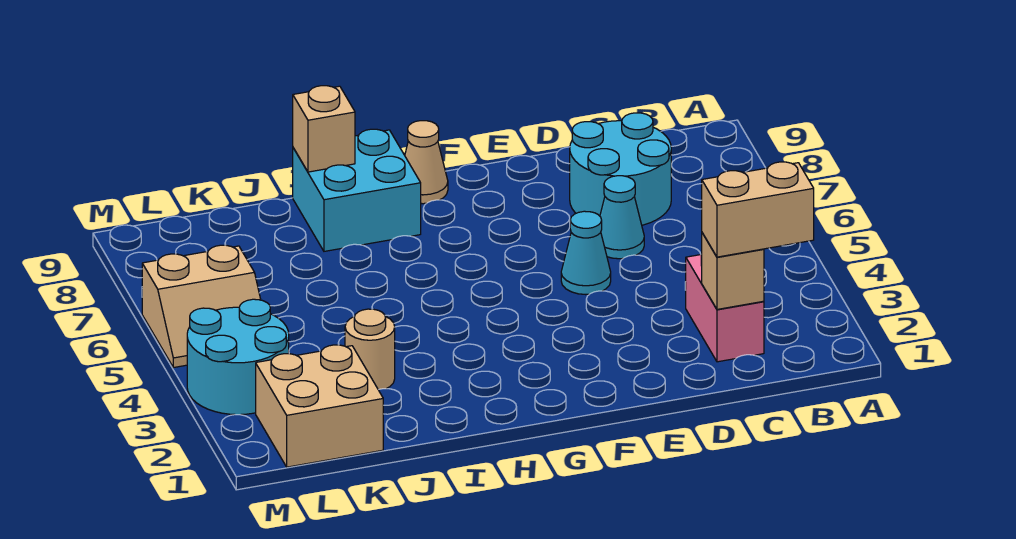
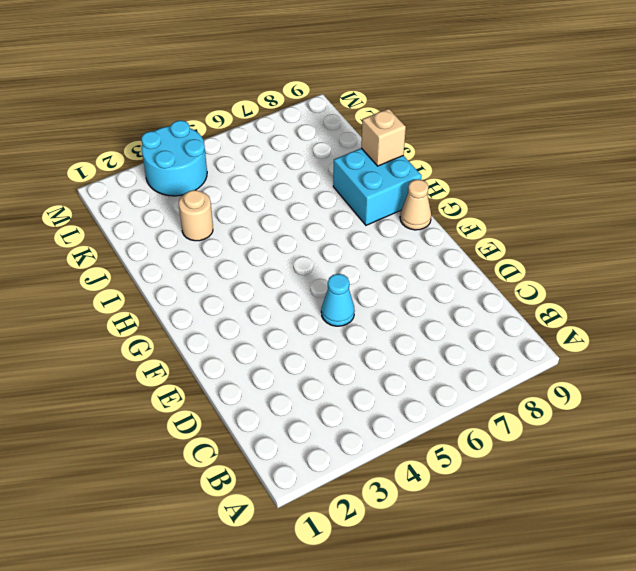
none -> pink 1x2 brick [686,254,764,362]
none -> cyan 2x2 round brick [570,113,671,225]
none -> cyan 1x1 cone [600,176,644,259]

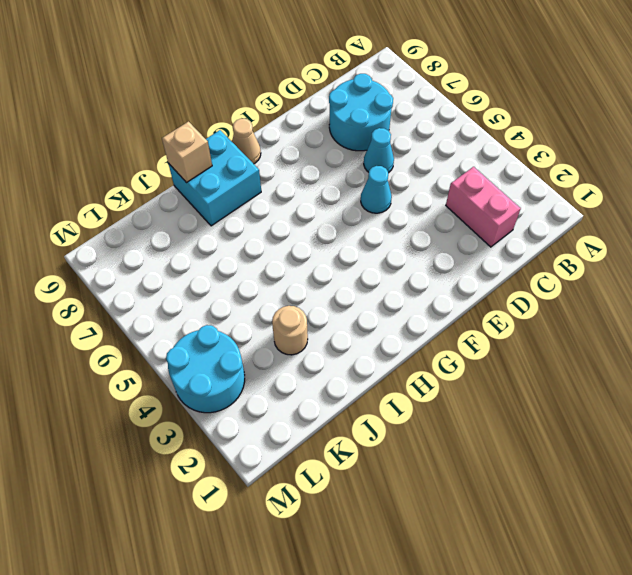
none -> tan 2x2 brick [256,345,383,467]
none -> tan 2x2 slope [142,245,261,368]
none -> tan 1x1 brick [701,233,764,309]

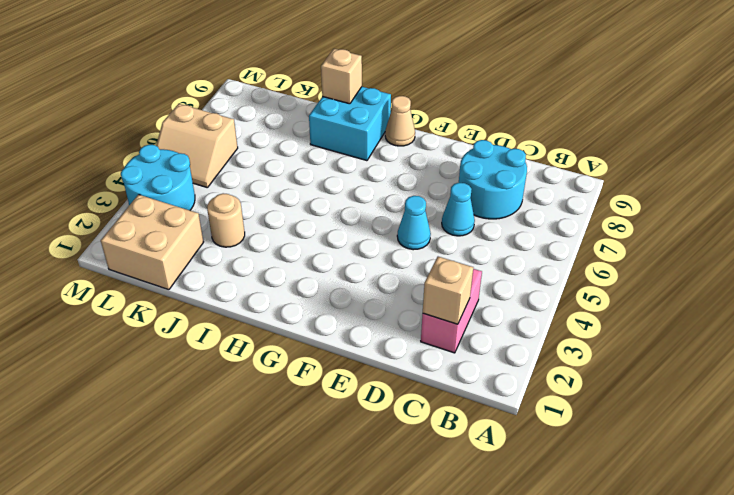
none -> tan 1x2 brick [702,162,814,257]

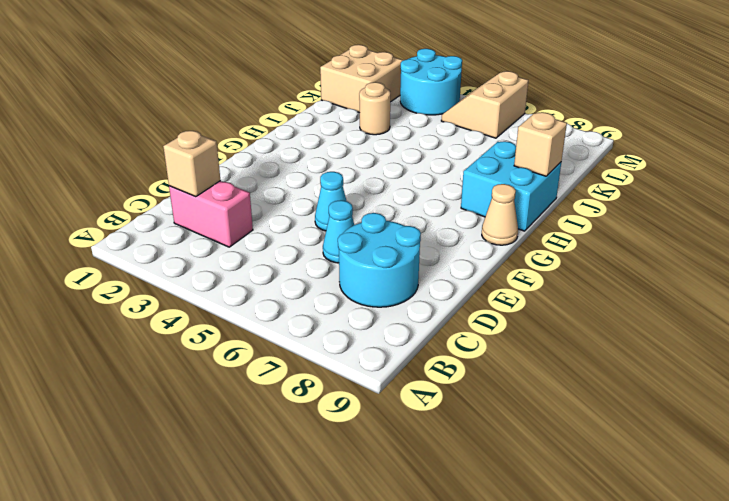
none -> tan 1x2 brick [702,162,814,257]

